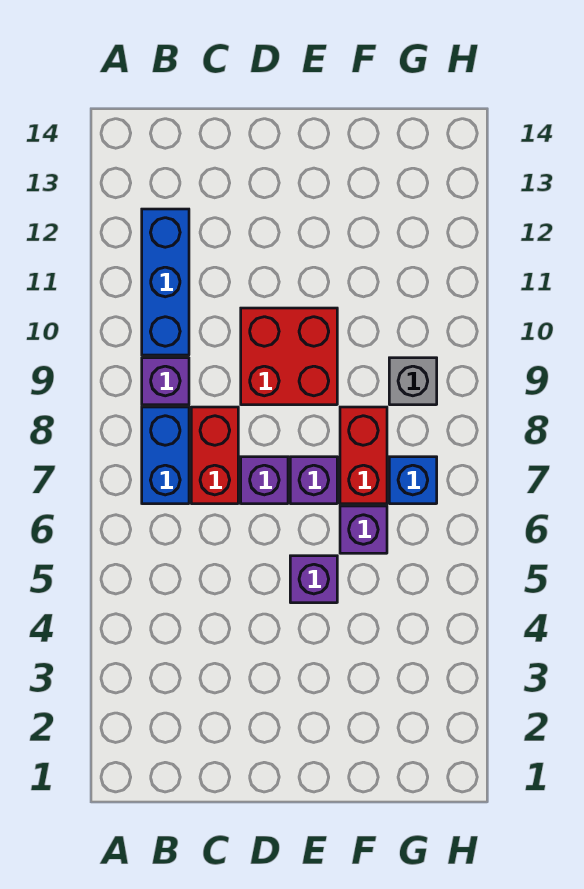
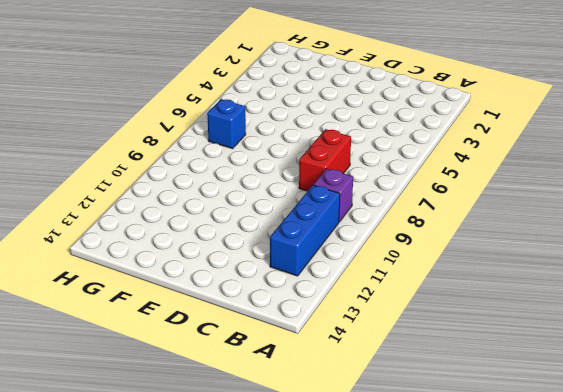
none -> blue 1x2 brick [142,407,189,504]
none -> purple 1x1 brick [241,457,288,504]
none -> red 2x2 brick [241,308,337,405]

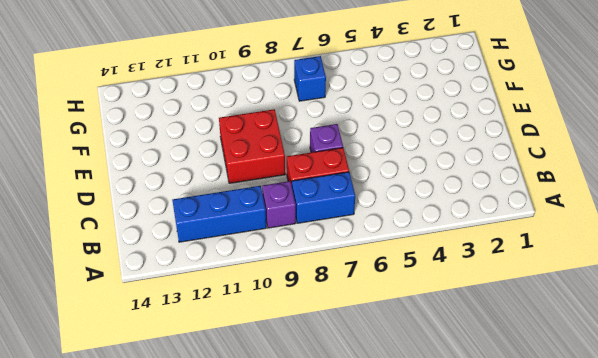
none -> purple 1x1 brick [290,556,337,603]
none -> purple 1x1 brick [290,457,337,504]
none -> purple 1x1 brick [340,506,387,553]

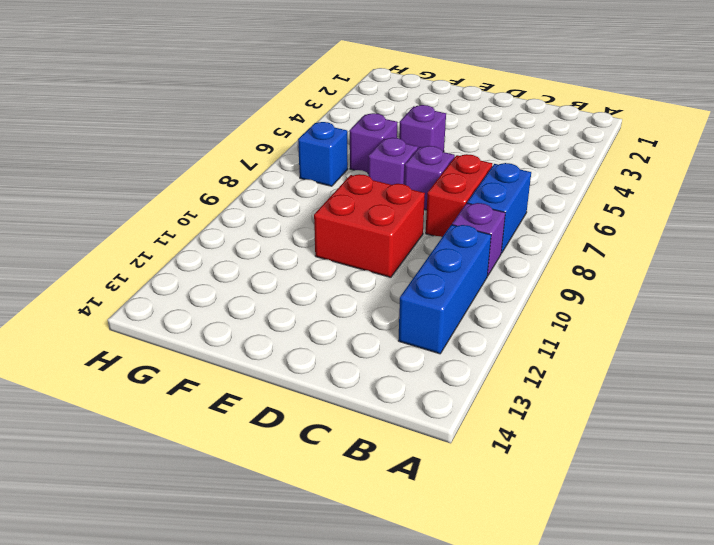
none -> red 1x2 brick [340,407,387,504]
none -> grey 1x1 brick [389,358,437,405]

